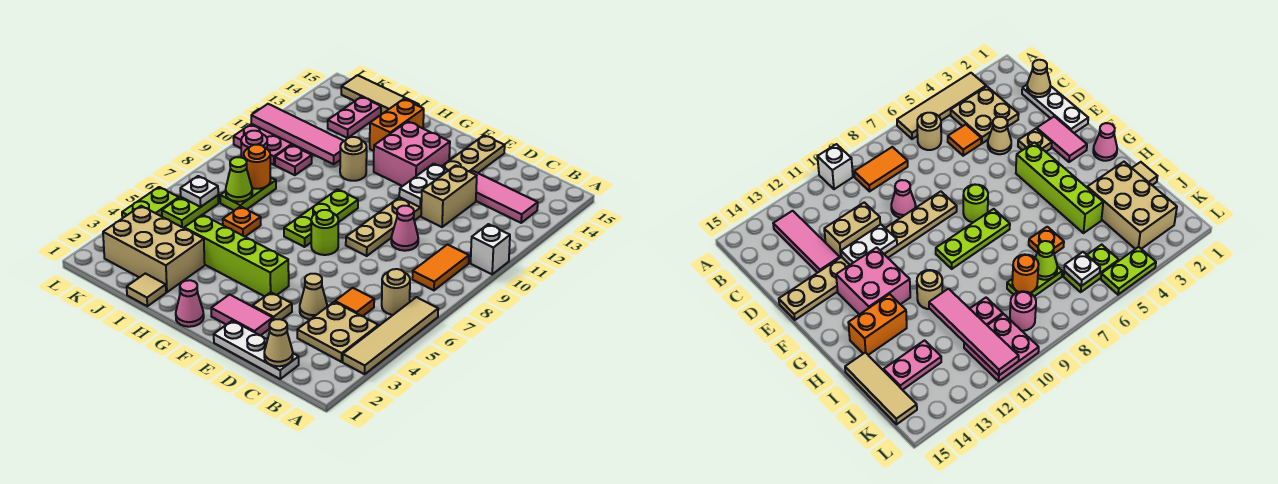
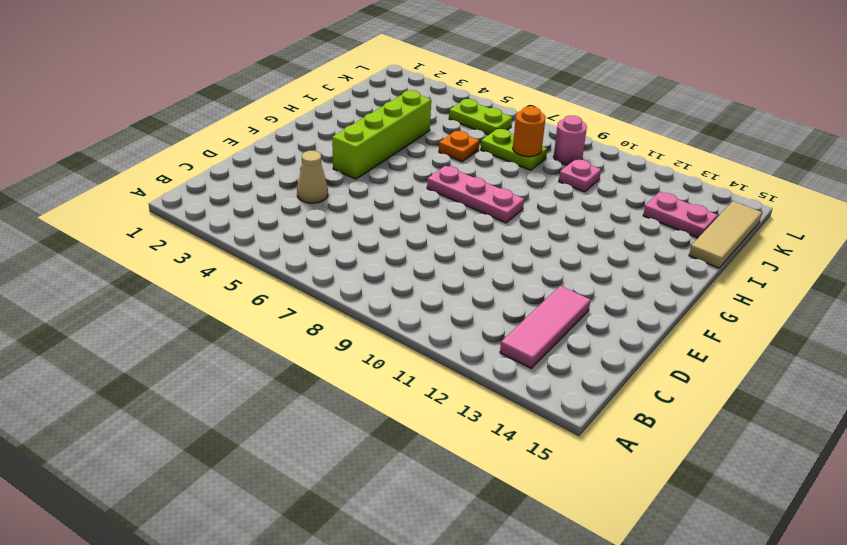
pink 1x3 plate [427,166,524,223] -> lime 1x3 plate [284,189,358,247]
none -> tan 1x4 tile [343,297,438,374]
none -> white 1x1 brick [471,224,510,274]
none -> tan 2x2 plate [297,302,378,362]
none -> tan 1x1 round brick [382,269,410,315]

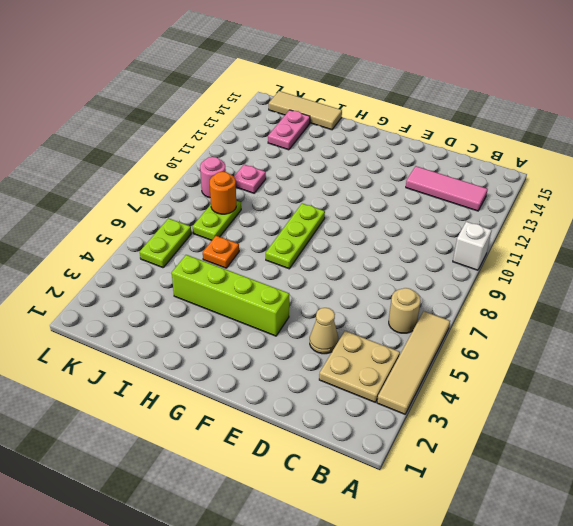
none -> orange 1x2 tile [412,245,469,290]
none -> white 1x3 plate [214,321,299,379]
none -> orange 1x1 tile [335,288,374,316]
none -> pink 1x1 cone [391,206,418,251]

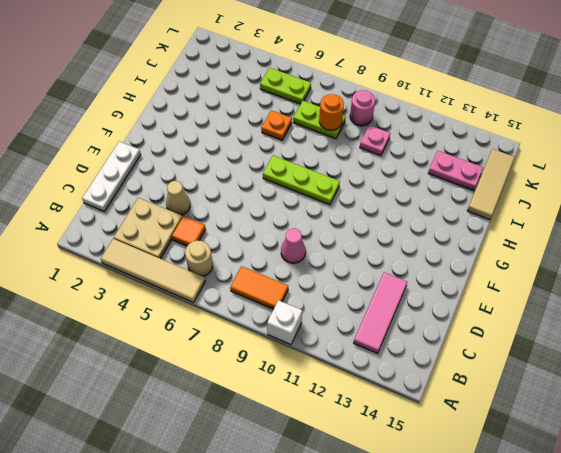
none -> tan 1x2 brick [421,165,477,227]
none -> pink 1x2 tile [211,295,273,336]
none -> tan 1x1 plate [253,292,292,320]
none -> tan 1x8 plate [346,135,505,256]

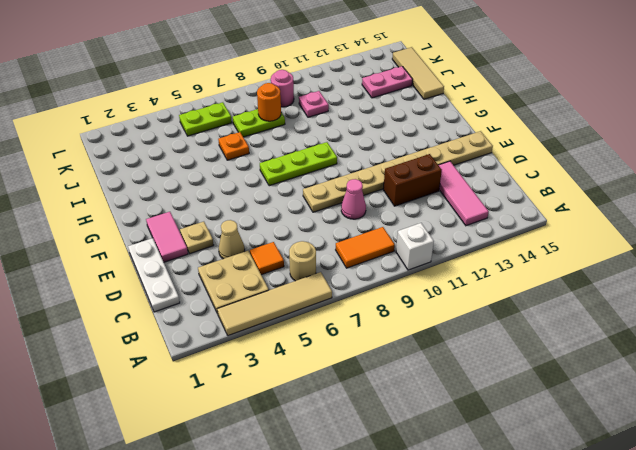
brown 1x2 brick [383,154,442,206] -> tan 1x2 brick [421,165,477,227]
none -> lime 1x4 brick [184,215,289,296]
none -> lime 1x1 round brick [311,210,338,255]
none -> pink 2x2 brick [374,121,450,186]
none -> pink 1x1 cone [176,280,204,327]

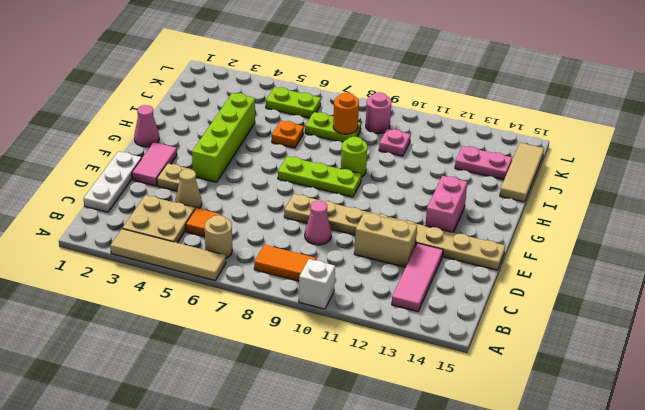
pink 1x2 brick [425,176,467,232] -> pink 2x2 brick [374,121,450,186]
lime 1x1 round brick [341,137,367,177] -> lime 1x1 round brick moved to [311,210,338,255]
none -> tan 1x1 round brick [340,137,367,181]
none -> orange 1x2 brick [370,99,424,151]
none -> tan 1x1 tile [127,273,166,306]
none -> tan 2x3 brick [103,206,205,292]

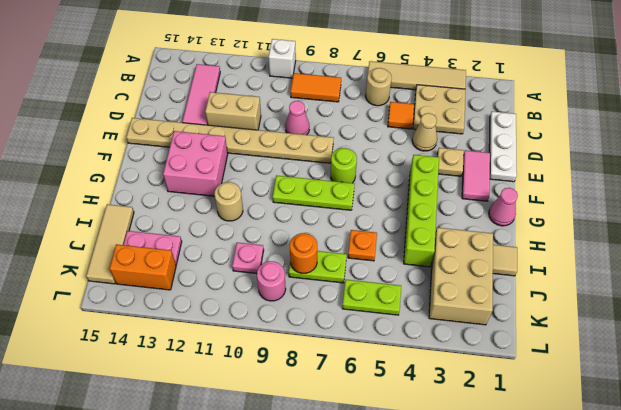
orange 1x2 brick [109,244,176,290] -> orange 1x2 brick moved to [370,99,424,151]
none -> pink 2x2 plate [233,124,297,165]
none -> lime 1x2 plate [122,187,179,218]
none -> tan 1x1 cone [264,319,293,366]
none -> white 1x2 plate [399,164,448,207]

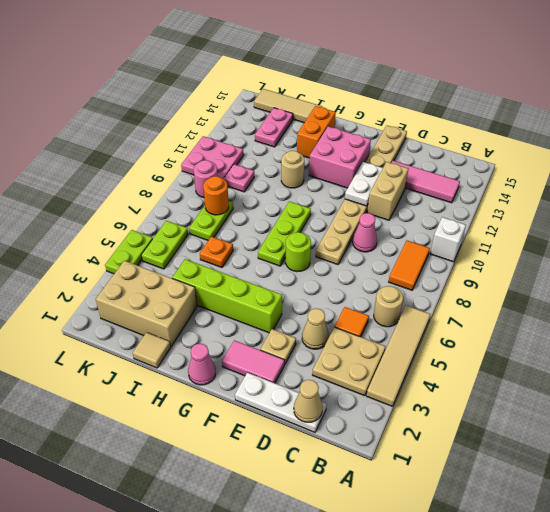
none -> pink 1x4 tile [251,104,343,164]
none -> lime 1x1 cone [226,157,252,202]
none -> white 1x1 plate [180,176,218,207]

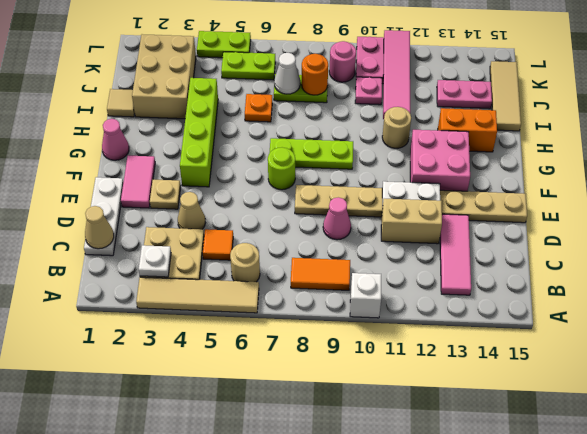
white 1x1 plate [139,245,171,277] -> white 1x1 plate moved to [180,176,218,207]
white 1x1 cone [274,53,300,94] -> lime 1x1 cone [226,157,252,202]

